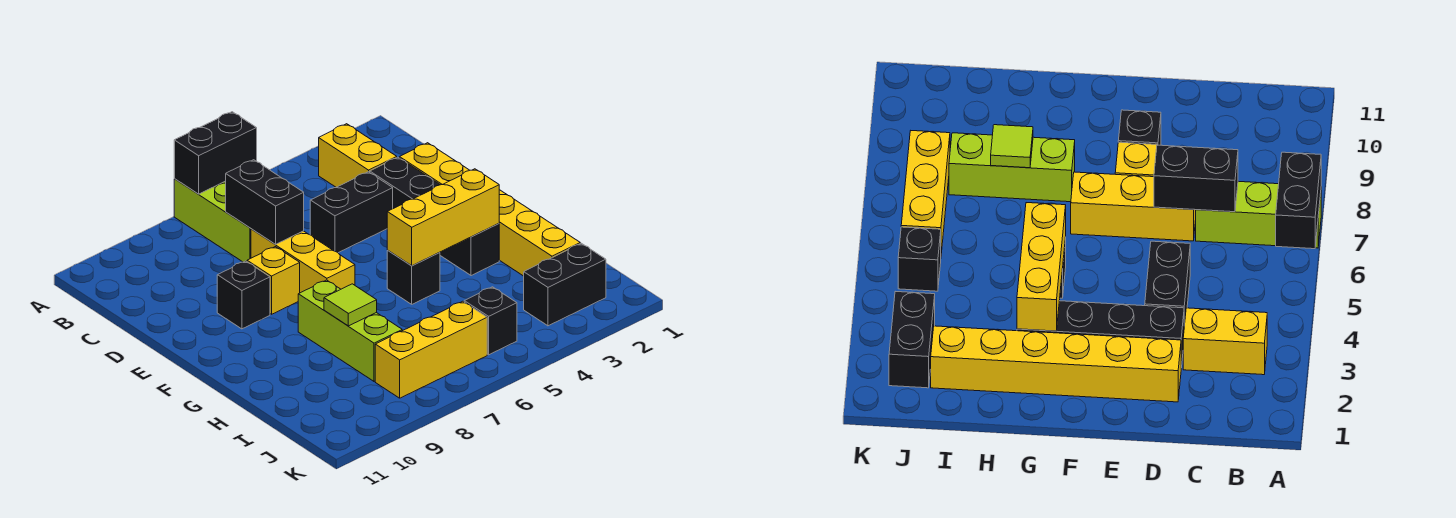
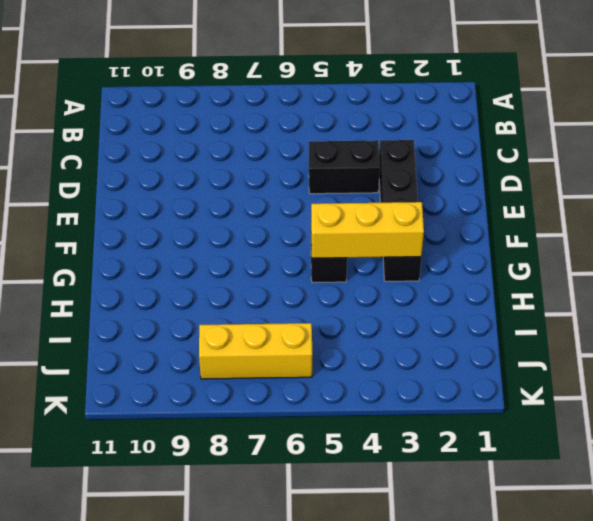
none -> lime 1x3 brick [174,179,251,262]
none -> yellow 1x2 brick [319,124,397,187]
none -> yellow 1x6 brick [399,143,580,276]

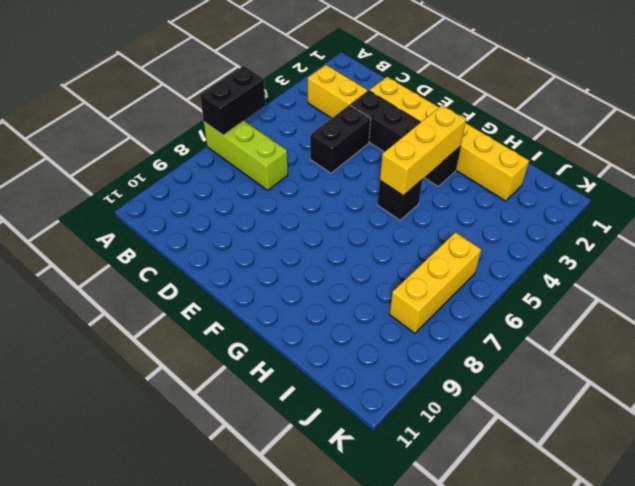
none -> yellow 1x3 brick [251,229,355,293]
none -> yellow 1x1 brick [247,247,300,314]
none -> black 1x1 brick [217,261,270,329]

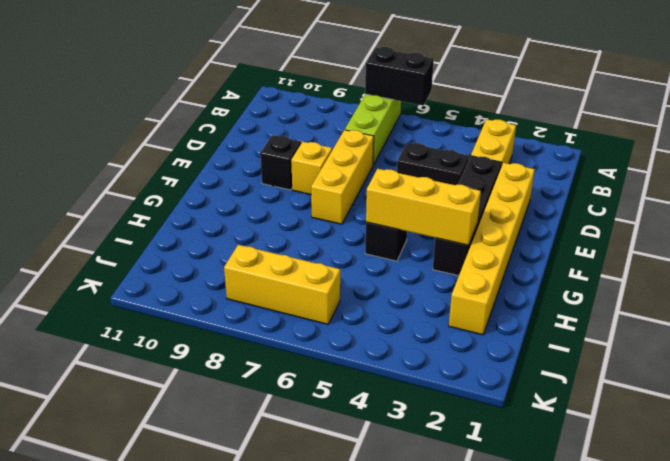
none -> lime 1x3 brick [298,280,402,381]
none -> black 1x2 brick [524,243,606,326]
none -> black 1x1 brick [464,287,517,355]

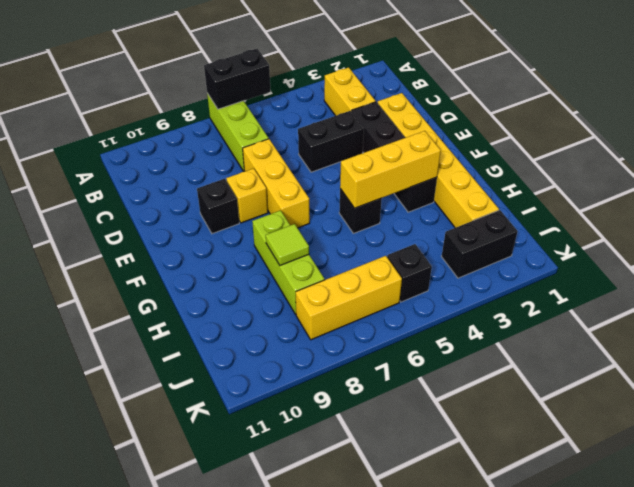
none -> black 1x2 brick [226,160,304,244]

